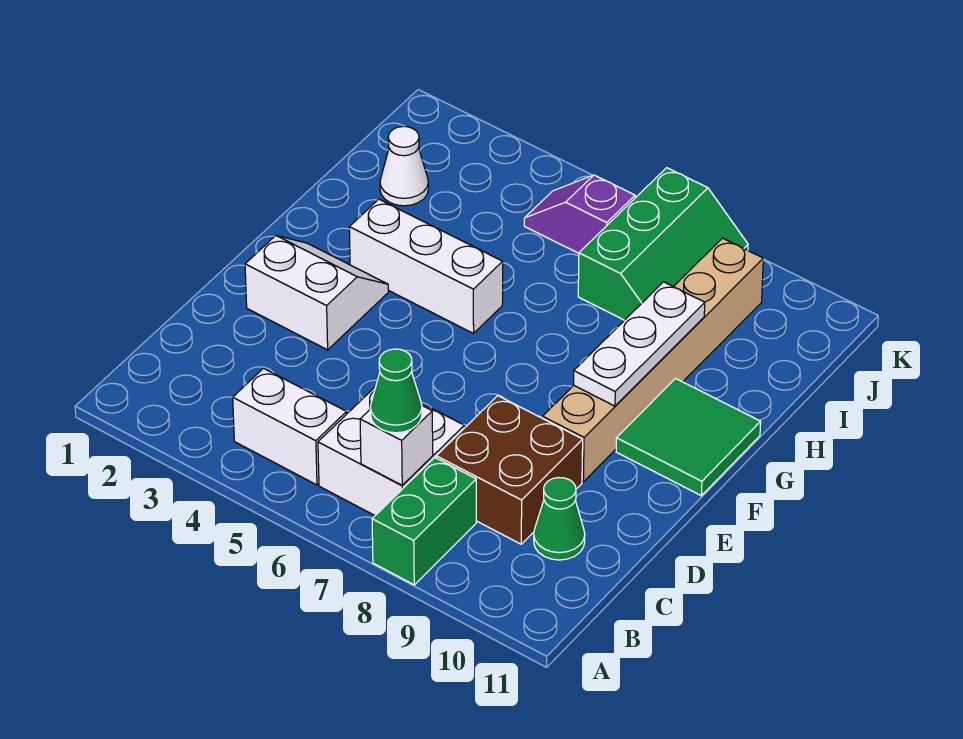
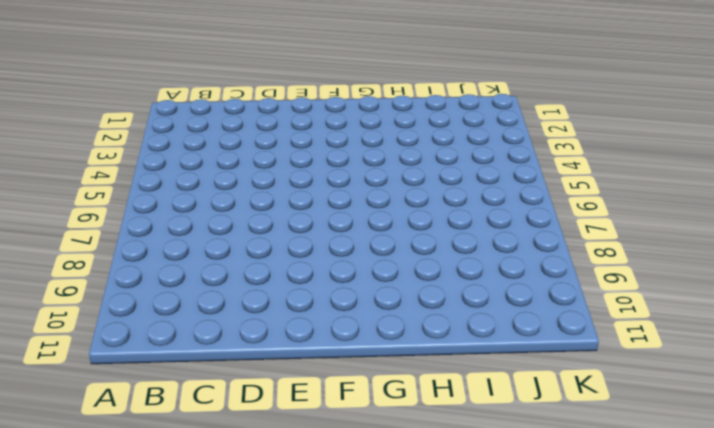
none -> green 1x2 brick [372,458,476,585]
none -> white 1x2 brick [233,368,347,485]
none -> white 2x2 brick [318,387,464,515]

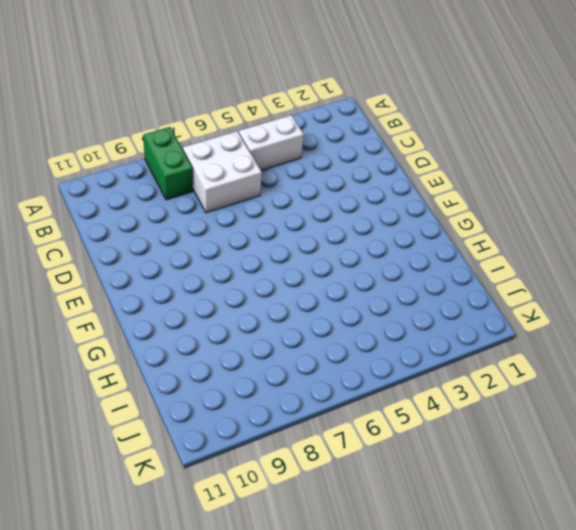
none -> brown 2x2 brick [436,396,583,544]
none -> green 1x1 cone [534,478,585,560]
none -> white 2x2 slope [245,236,388,350]

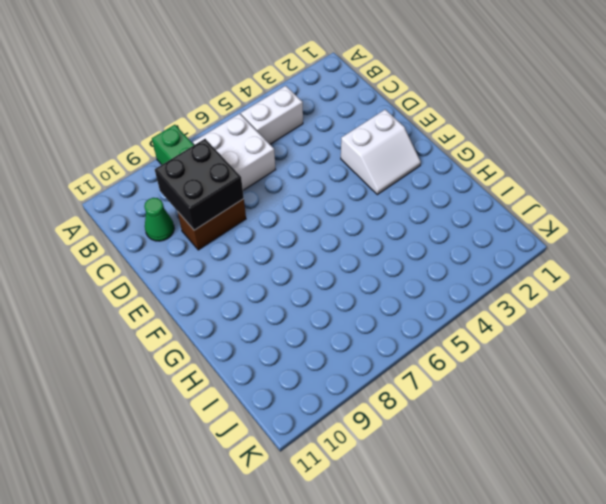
black 2x2 brick [155,139,244,230] -> none
brown 1x2 brick [177,199,246,250] -> brown 2x2 brick [436,396,583,544]
none -> tan 1x6 brick [543,238,763,482]
none -> green 2x2 tile [616,379,761,495]
none -> white 1x3 brick [349,199,503,333]

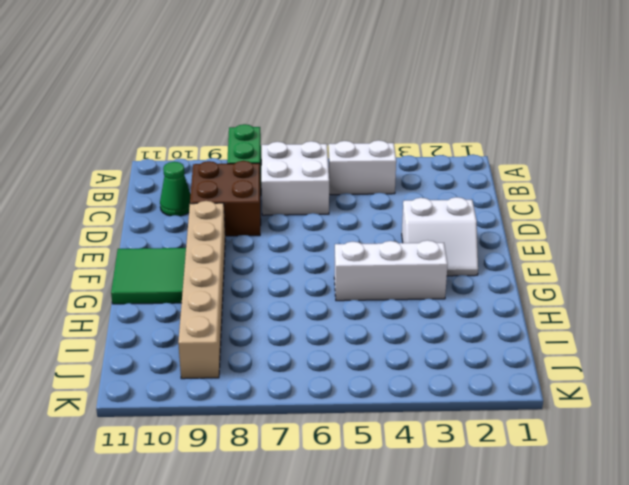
none -> white 1x1 cone [380,127,429,206]
none -> green 2x3 slope [578,168,748,320]
none -> purple 1x2 slope [524,175,635,253]

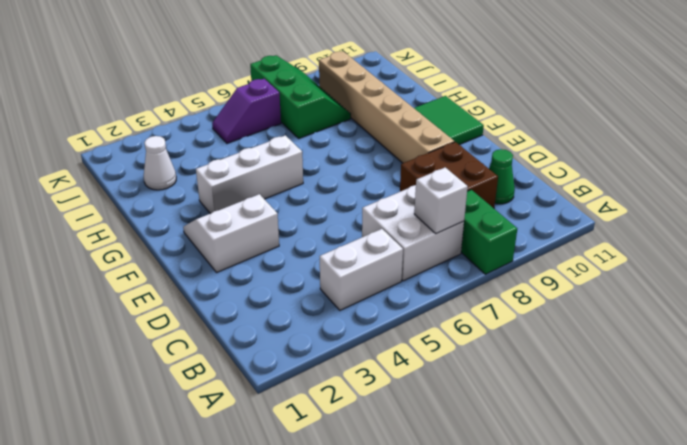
none -> white 1x3 plate [574,282,705,406]
none -> green 1x1 cone [370,349,422,433]

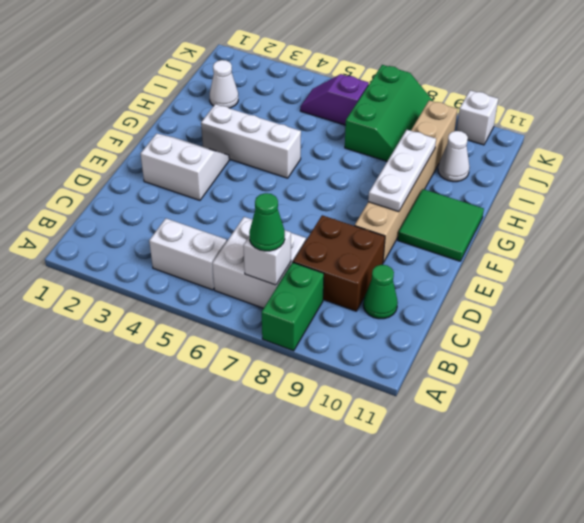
white 1x1 cone [438,131,470,182] -> none
white 1x1 brick [457,90,498,145] -> none

